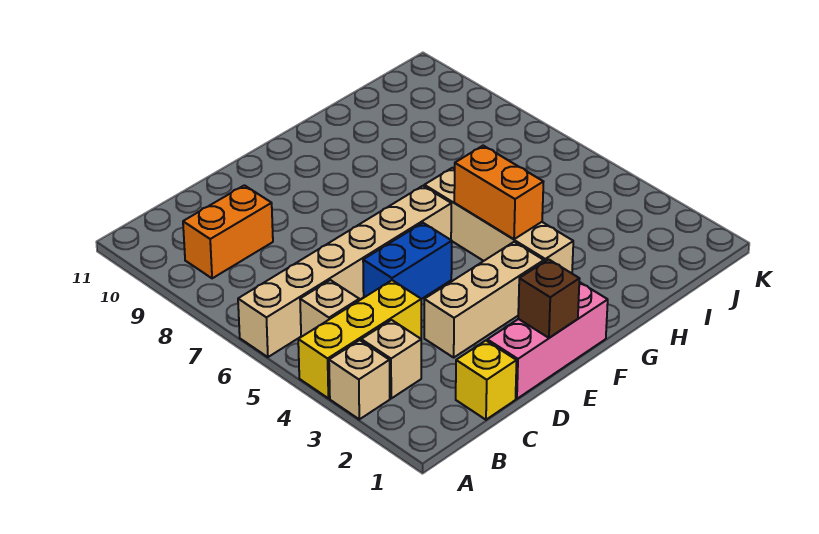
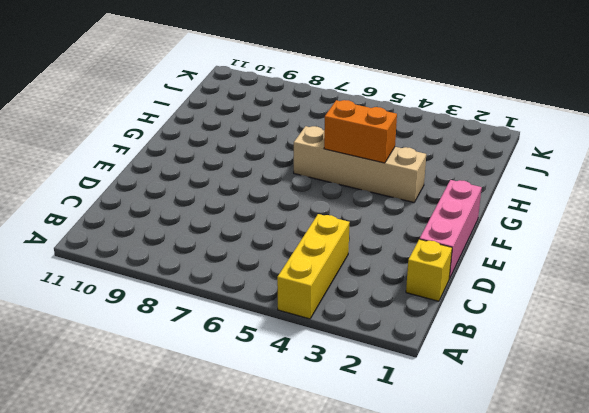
none -> tan 1x1 brick [329,340,390,419]
none -> tan 1x6 brick [238,186,451,357]
none -> tan 1x1 brick [361,320,421,398]

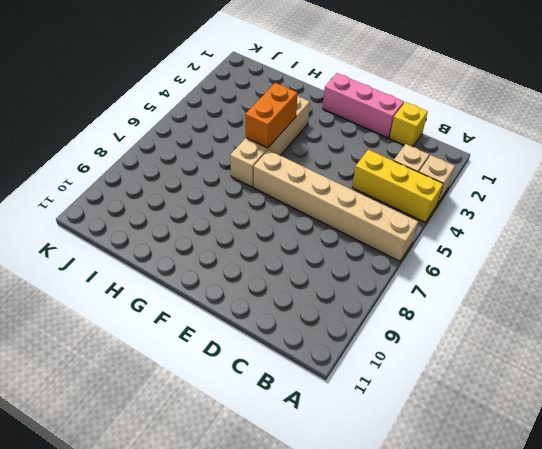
none -> tan 1x1 brick [300,280,359,337]
none -> orange 1x2 brick [183,185,273,278]
none -> tan 1x3 brick [424,242,544,357]

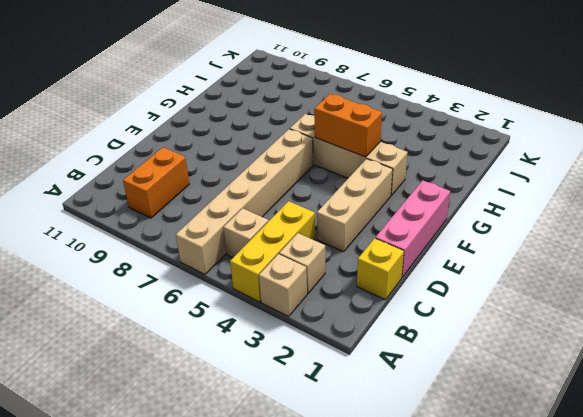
none -> blue 1x2 brick [363,223,452,299]
none -> brown 1x1 brick [518,259,580,338]

